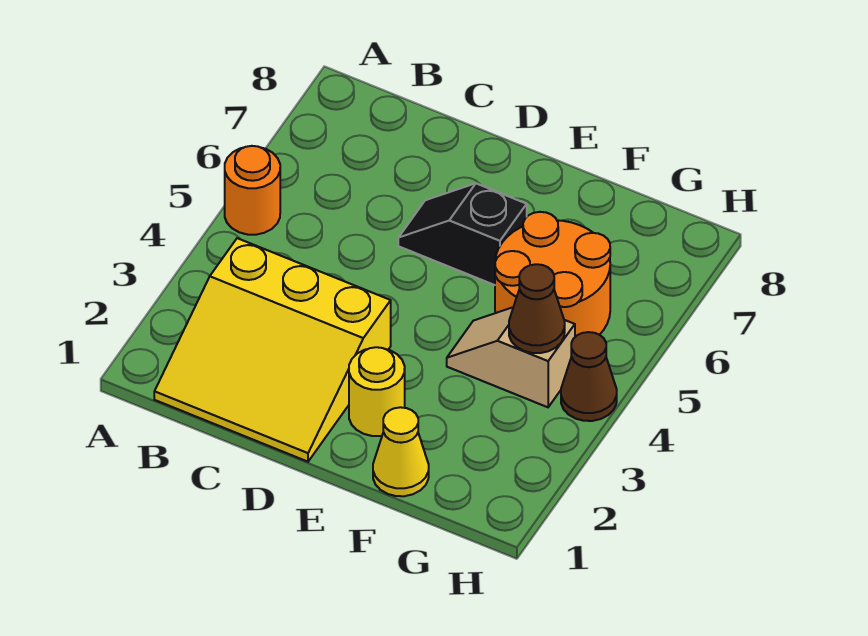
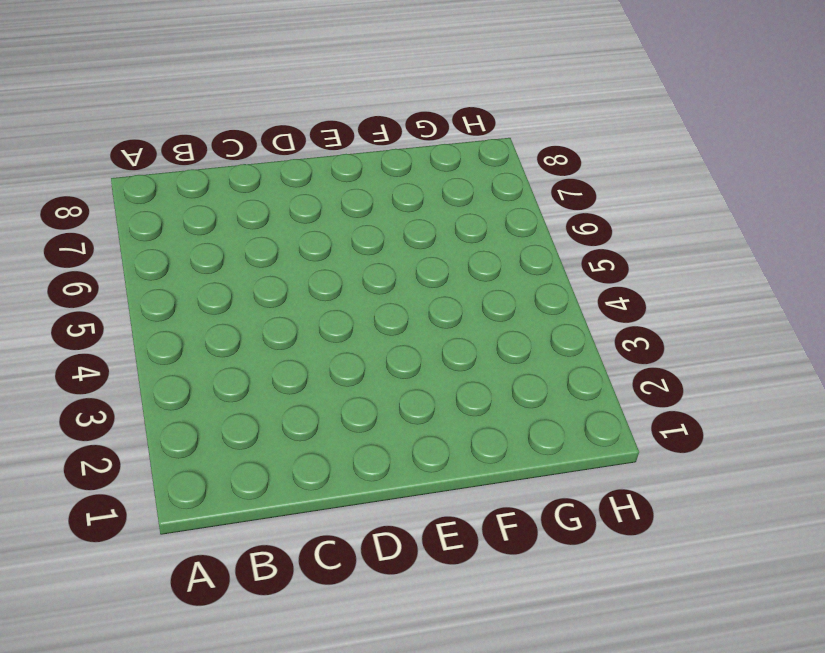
none -> orange 1x1 round brick [225,146,280,235]
none -> yellow 3x3 slope [154,238,391,462]

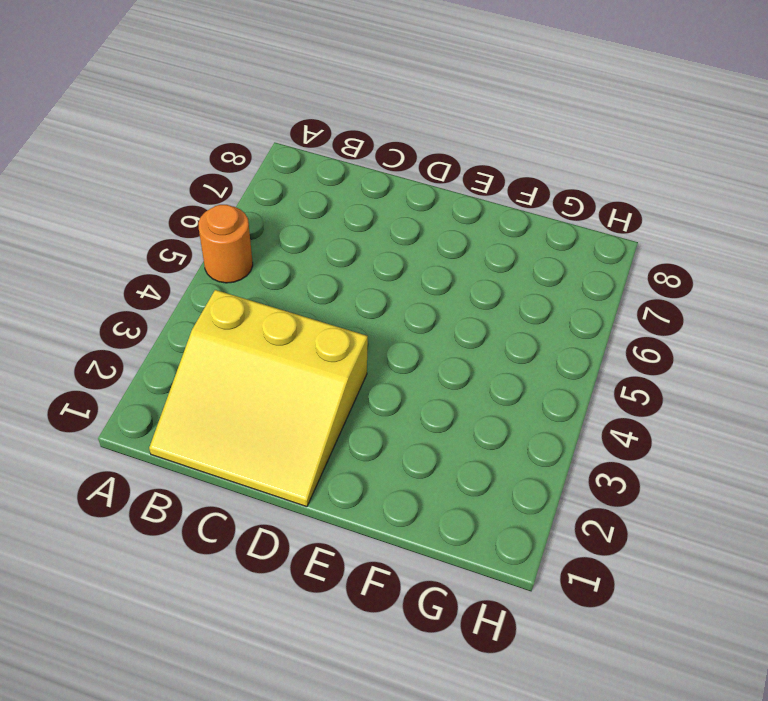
none -> black 1x2 slope [398,183,527,285]
none -> yellow 1x1 round brick [349,347,405,436]

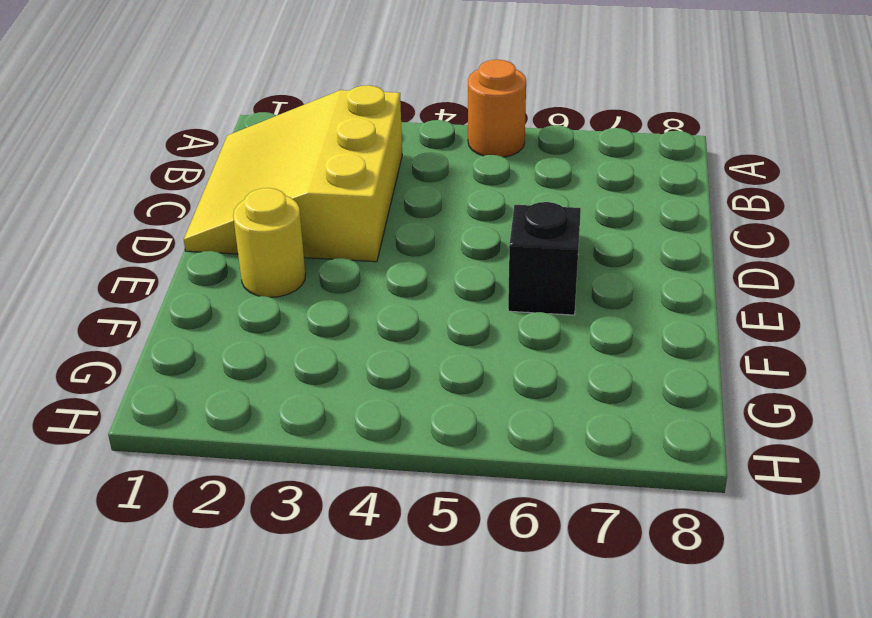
none -> yellow 1x1 cone [373,407,429,496]
none -> tan 1x2 slope [447,307,575,407]

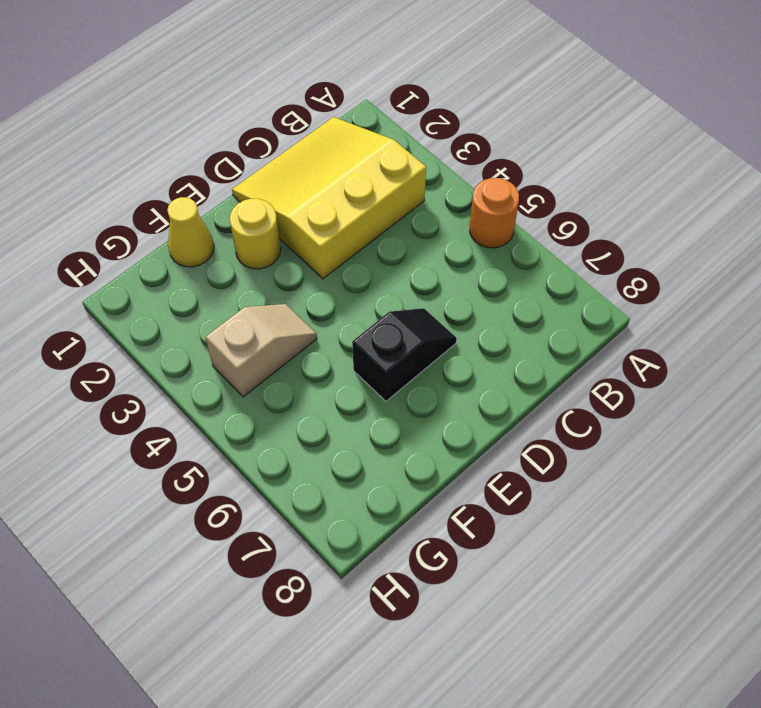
none -> orange 2x2 round brick [495,212,610,337]
none -> brown 1x1 cone [561,332,617,421]

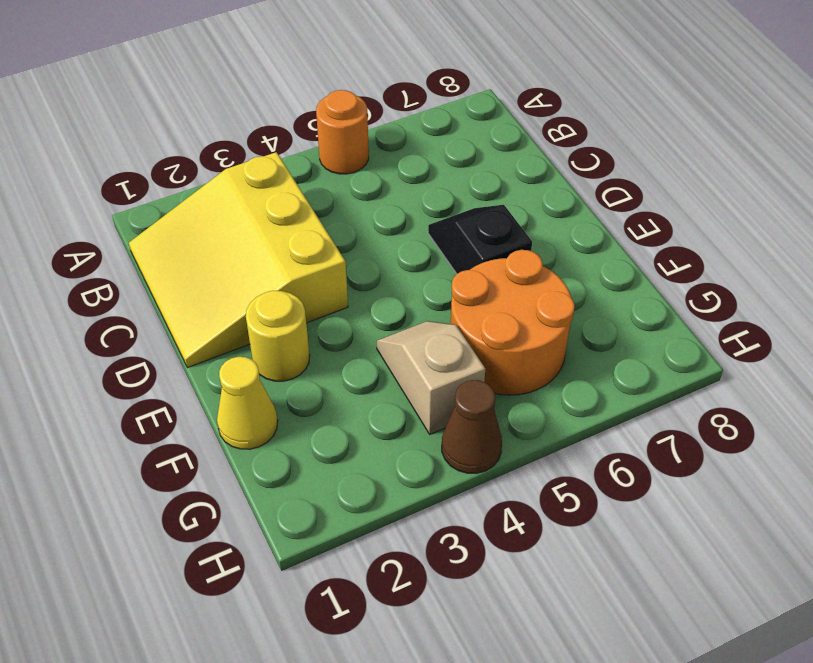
none -> brown 1x1 cone [509,264,565,353]

